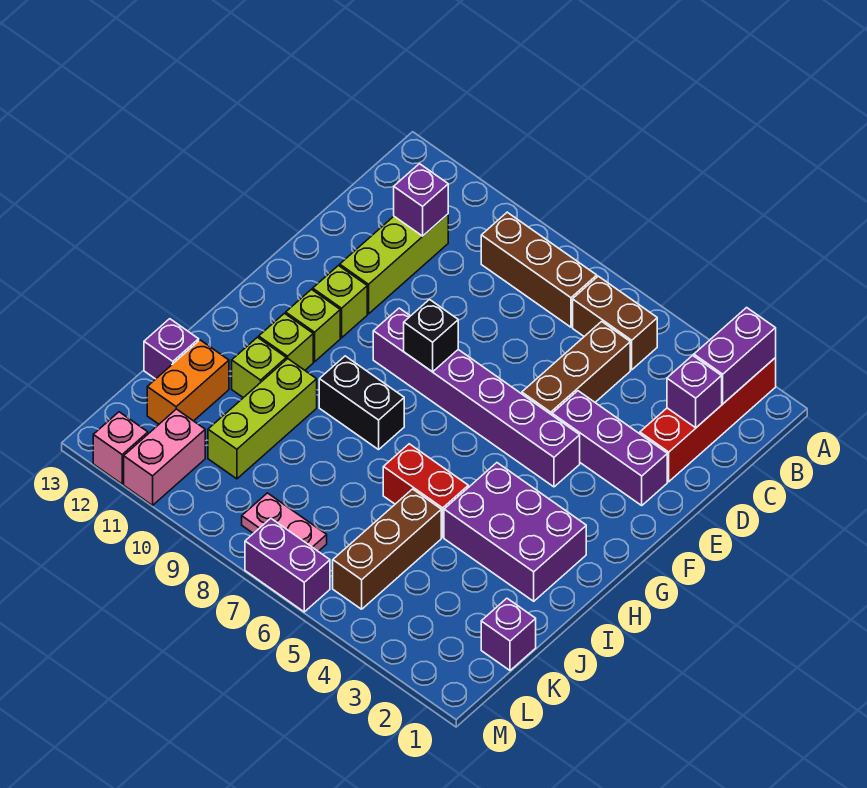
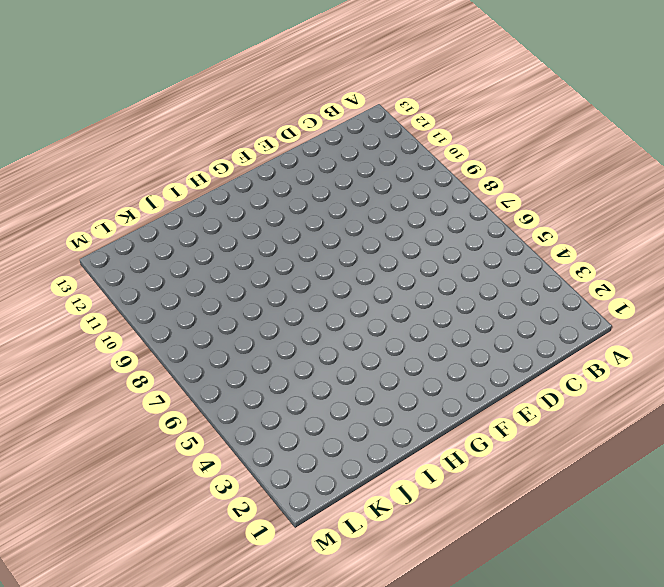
none -> red 1x4 brick [640,358,776,482]
none -> brown 1x2 brick [573,276,657,370]
none -> brown 1x3 brick [481,212,597,327]

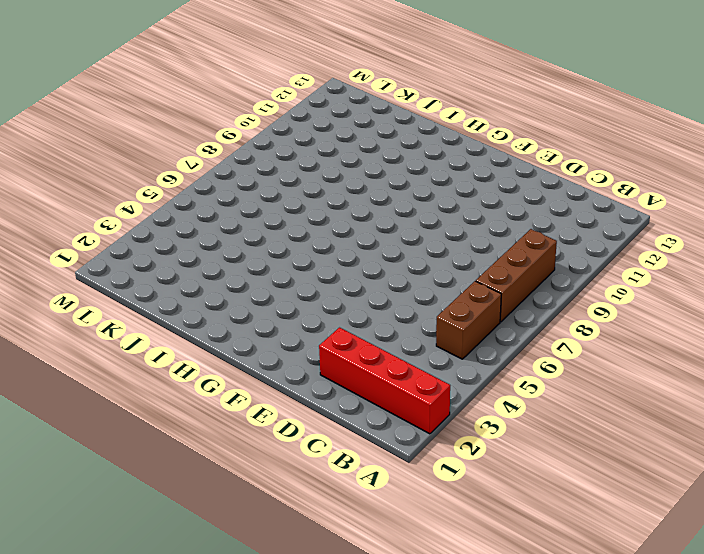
none -> brown 1x3 brick [522,322,630,415]
none -> lime 1x3 brick [340,214,448,314]
none -> purple 1x3 brick [552,391,667,505]

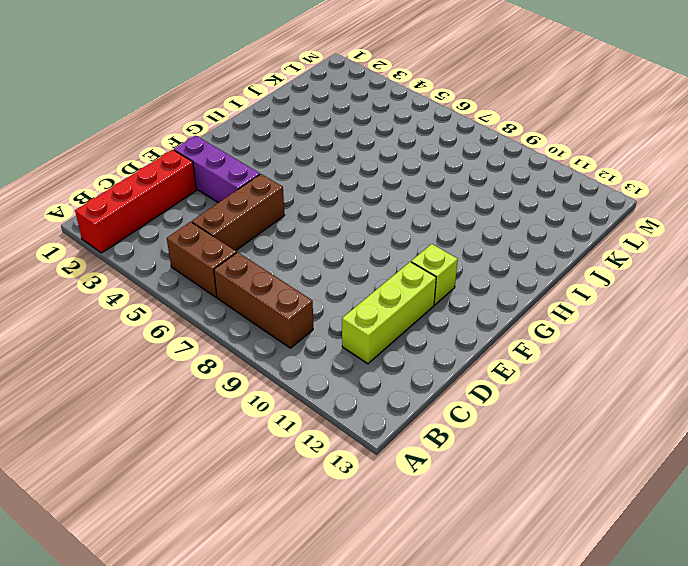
none -> purple 1x6 brick [373,308,580,487]
none -> lime 1x1 brick [286,289,340,362]
none -> purple 2x3 brick [444,463,586,601]

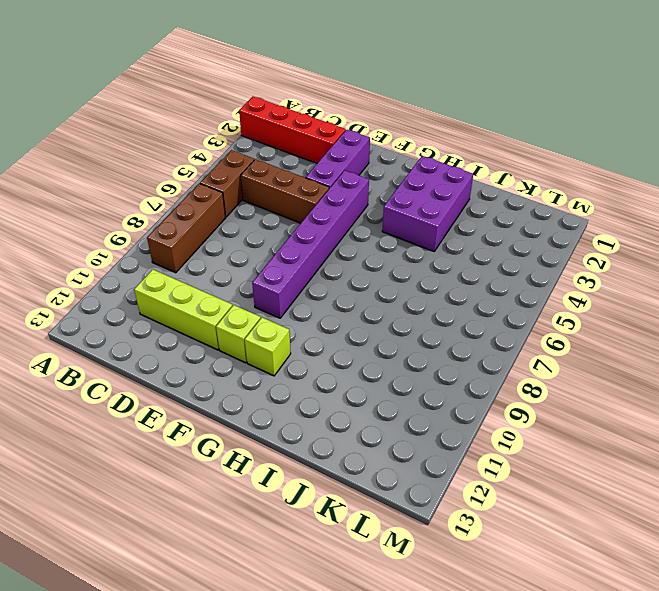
none -> black 1x2 brick [319,356,404,450]
none -> lime 1x1 brick [259,313,313,370]
none -> red 1x2 brick [383,444,468,537]

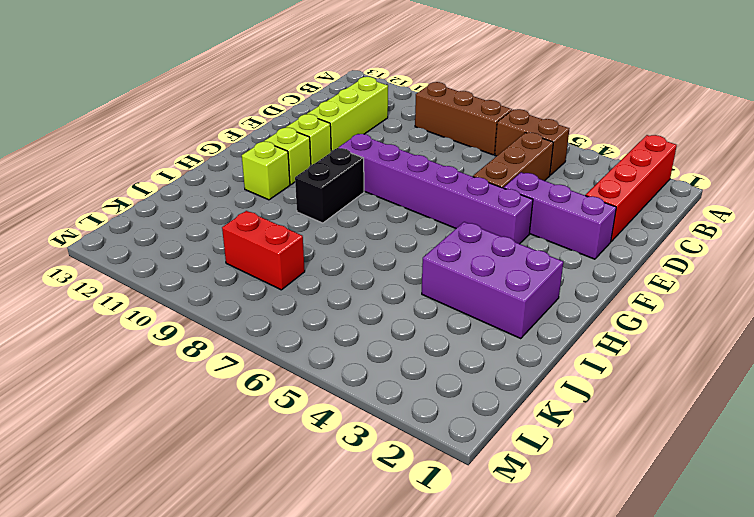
black 1x2 brick [295,148,364,223] -> black 1x2 brick turned to [319,356,404,450]
red 1x2 brick [222,211,305,290] -> red 1x2 brick moved to [383,444,468,537]
none -> lime 1x3 brick [208,359,317,479]
none -> lime 1x1 brick [232,337,286,398]
none -> brown 1x3 brick [333,489,441,609]

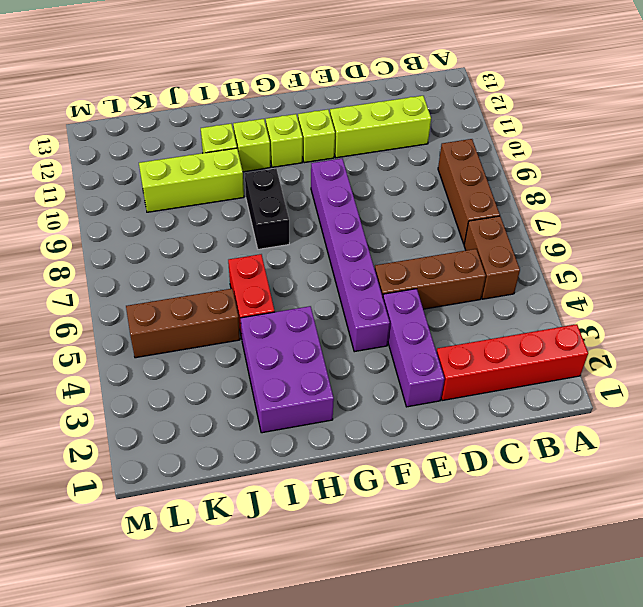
none -> orange 1x2 brick [147,340,229,424]
none -> purple 1x1 brick [144,319,199,379]
none -> purple 1x1 brick [481,598,536,670]

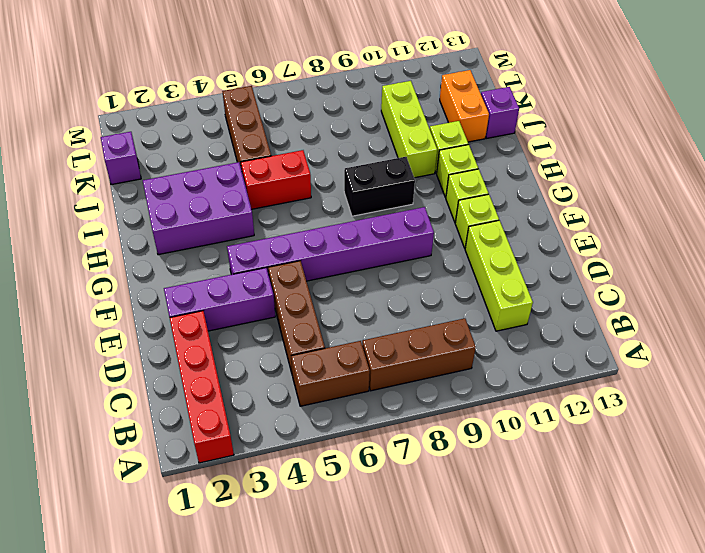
none -> pink 1x2 plate [242,493,327,551]
none -> pink 1x2 brick [124,409,205,505]
none -> purple 1x2 brick [245,518,330,612]

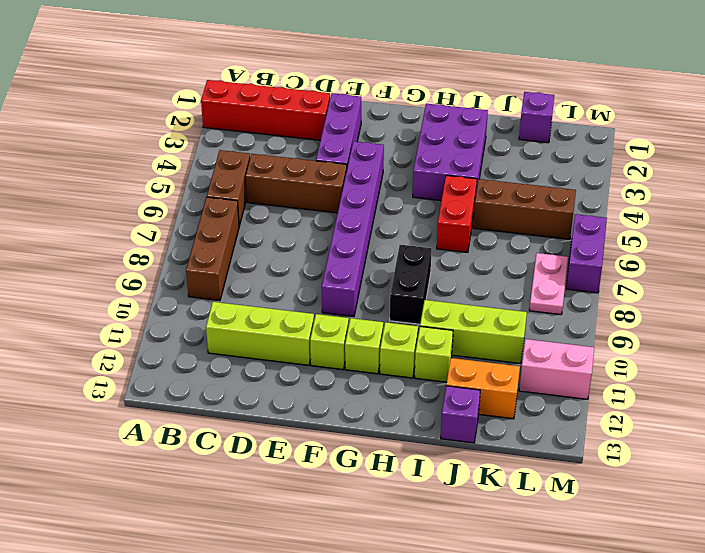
none -> pink 1x1 brick [93,412,148,484]
none -> purple 1x2 brick [694,308,776,404]
none -> purple 1x1 brick [667,355,722,428]

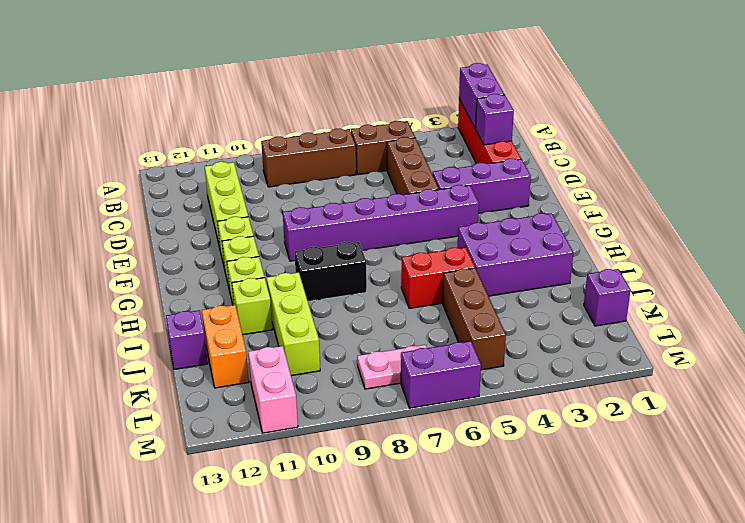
none -> pink 1x1 brick [93,412,148,484]
none -> purple 1x1 brick [394,164,448,236]
none -> black 1x1 brick [404,300,458,372]

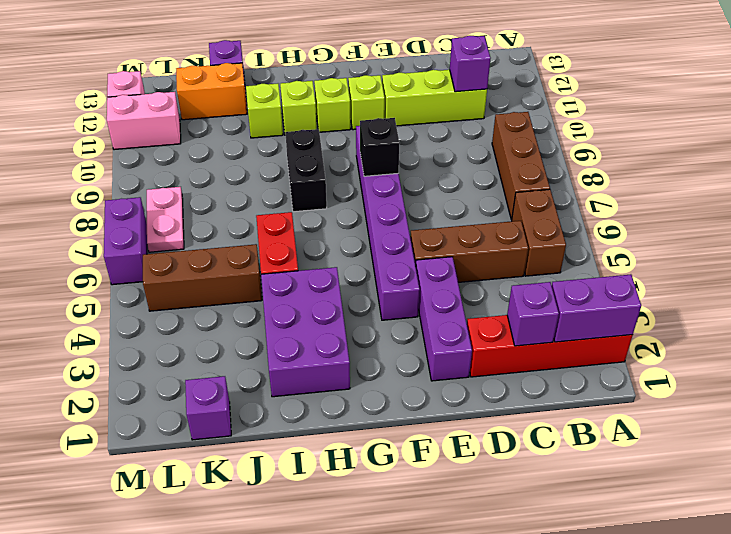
none -> lime 1x3 brick [208,359,317,479]

